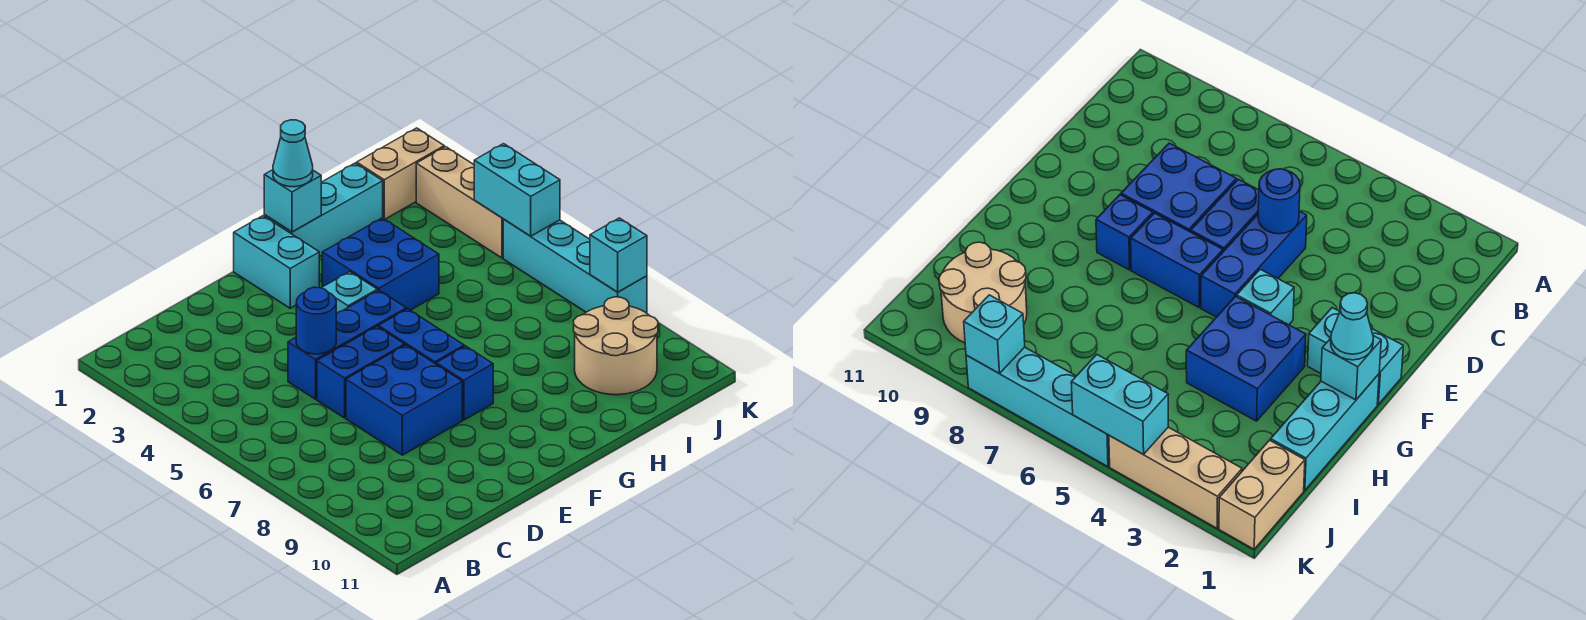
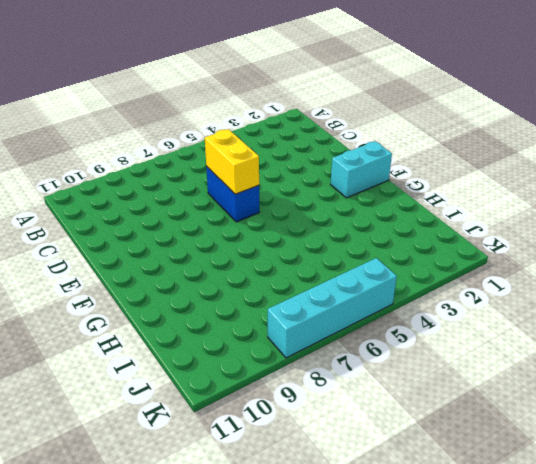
yellow 1x2 brick [205,129,259,194] -> none
none -> blue 1x3 brick [288,290,406,399]
none -> blue 2x2 brick [346,345,462,455]
none -> cyan 1x1 brick [322,272,377,314]

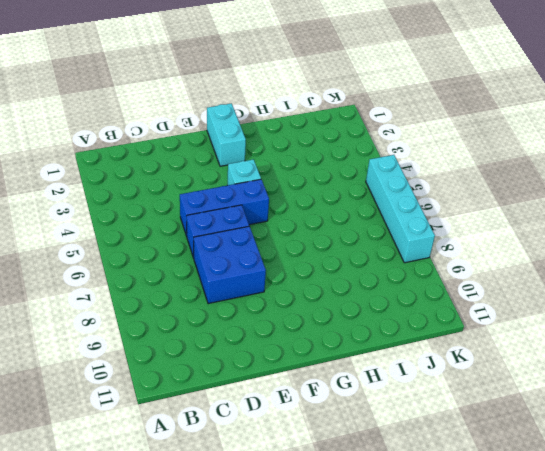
none -> blue 1x2 brick [378,309,464,364]
none -> blue 1x1 brick [436,346,493,420]
none -> cyan 1x3 brick [264,163,383,257]

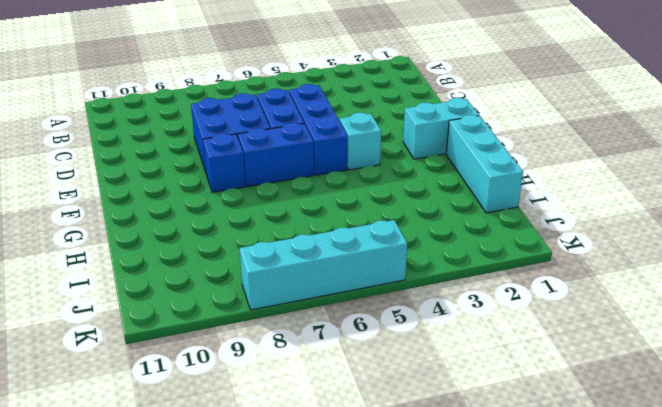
none -> blue 2x2 brick [322,218,439,310]
none -> tan 2x2 round brick [574,297,658,395]
none -> tan 1x2 brick [357,128,444,219]

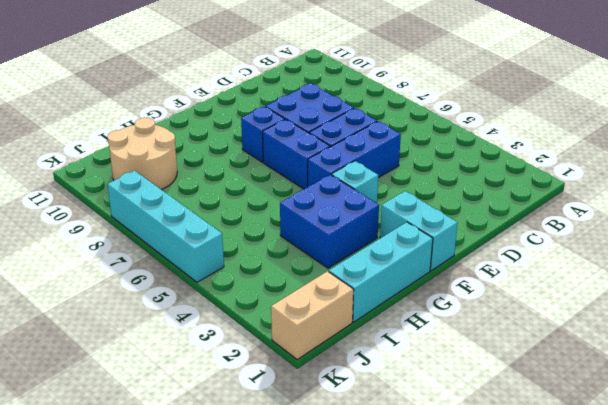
none -> tan 1x3 brick [416,147,503,258]
none -> blue 1x1 round brick [296,287,336,354]
none -> cyan 1x1 brick [264,170,321,232]

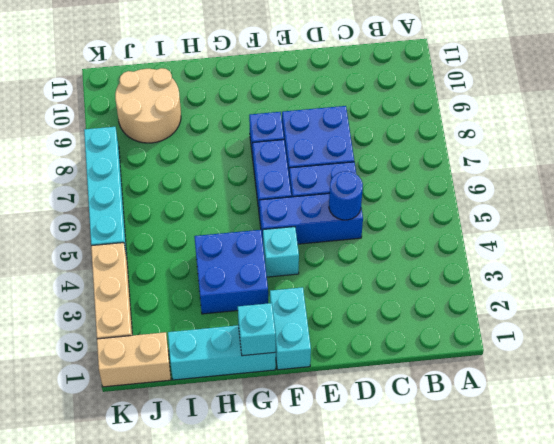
none -> cyan 1x2 brick [474,144,560,236]
none -> cyan 1x1 brick [590,218,647,292]
none -> cyan 1x1 cone [273,120,313,187]

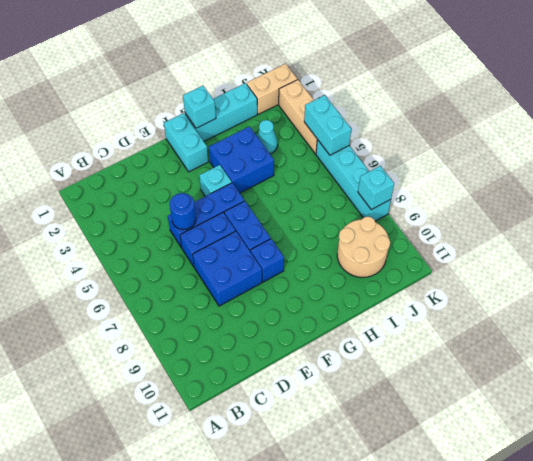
cyan 1x1 cone [257,120,278,154] -> cyan 1x1 cone moved to [273,120,313,187]

